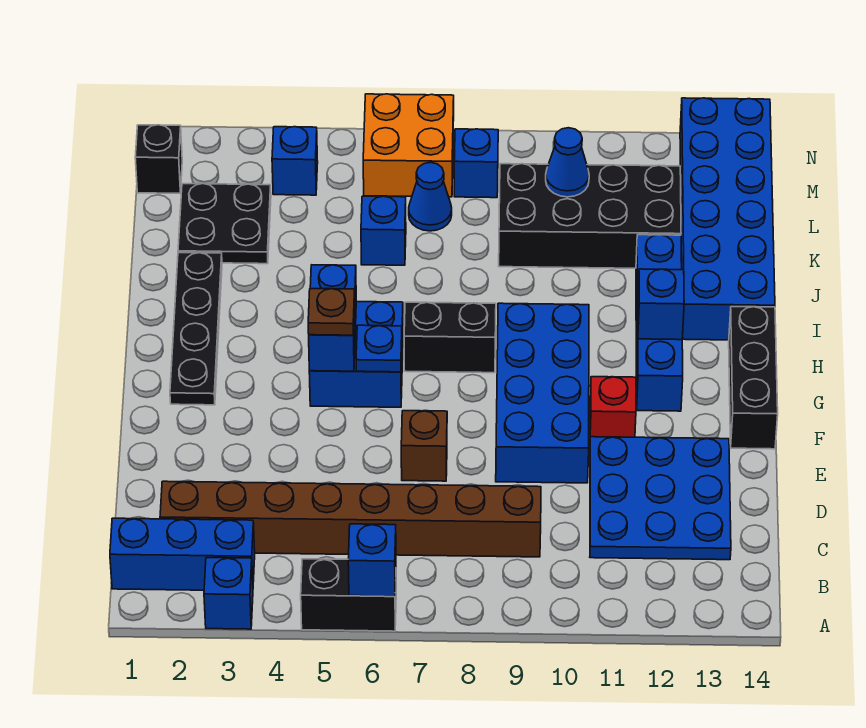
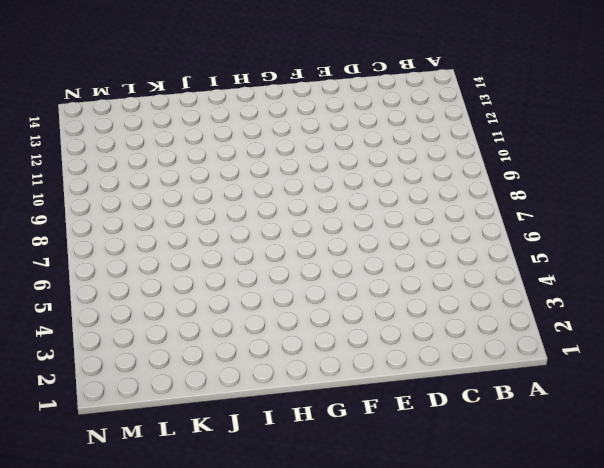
none -> blue 1x1 brick [204,558,253,629]
none -> black 1x2 brick [301,559,396,631]
none -> blue 1x3 brick [110,518,255,590]

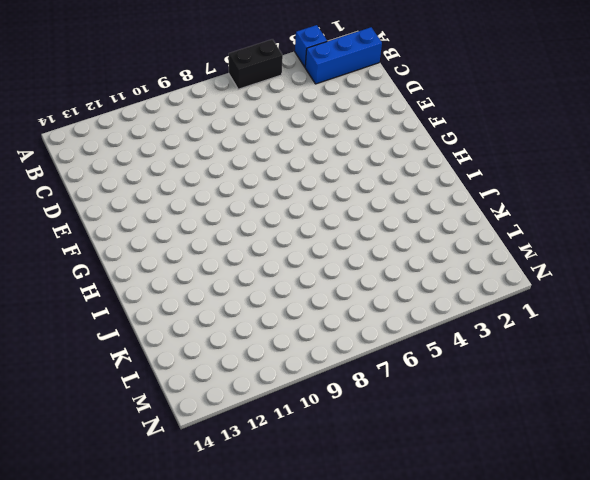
none -> brown 1x8 brick [160,481,541,557]
none -> blue 3x3 plate [590,437,731,560]
none -> brown 1x1 brick [401,411,447,481]

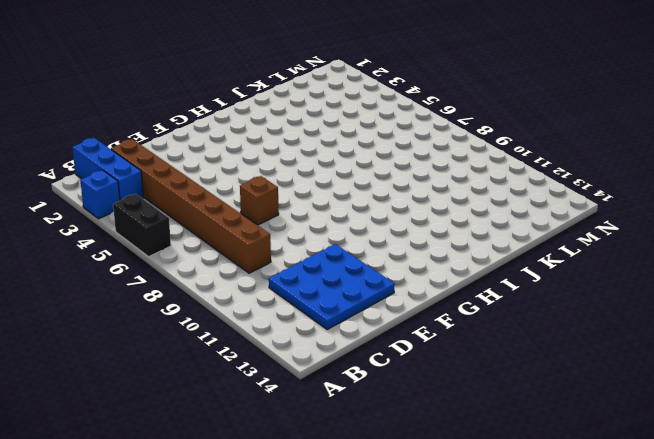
none -> blue 2x4 brick [496,303,589,483]
none -> red 1x1 brick [590,377,636,437]
none -> black 1x3 brick [729,307,778,449]

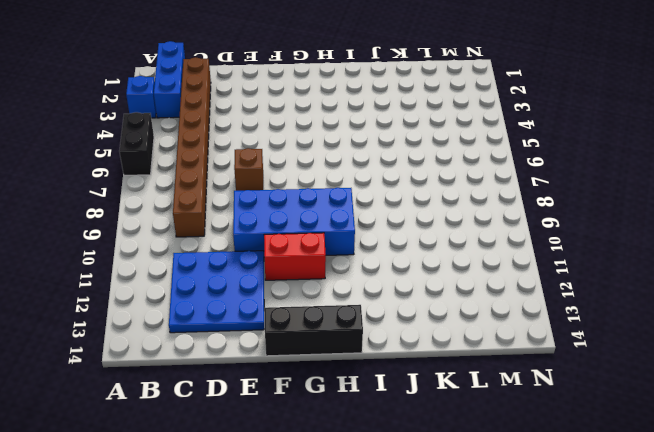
red 1x2 brick [264,233,326,280] -> red 1x1 brick [590,377,636,437]
none -> black 1x4 plate [170,253,222,405]
none -> blue 2x2 brick [309,302,403,407]
none -> blue 1x4 brick [636,235,683,411]

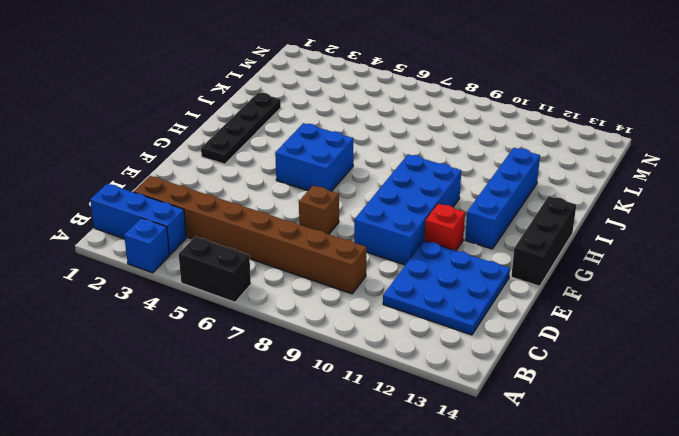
none -> black 1x2 brick [404,302,496,373]
none -> blue 2x6 brick [680,98,775,340]
none -> black 2x2 plate [178,184,271,264]

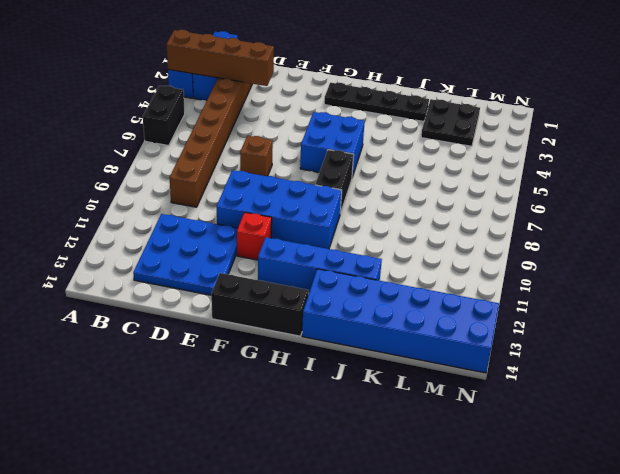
brown 1x4 brick [166,30,274,86] -> none
none -> blue 1x1 brick [361,196,406,265]
none -> black 2x4 brick [499,164,681,268]
none -> blue 1x1 cone [409,162,452,231]

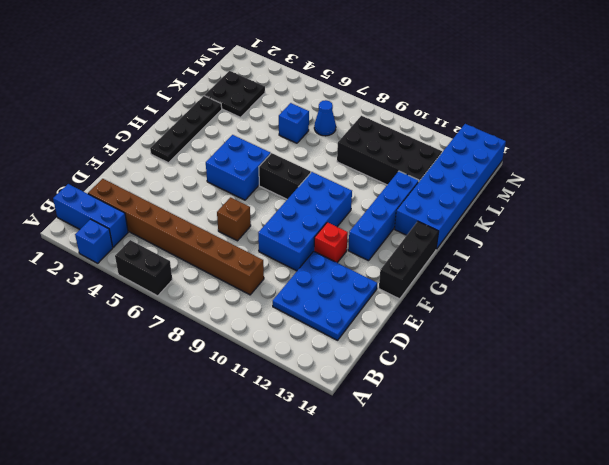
none -> black 1x1 brick [135,125,182,193]
none -> blue 1x1 brick [272,127,318,195]
none -> orange 2x2 brick [363,94,454,197]

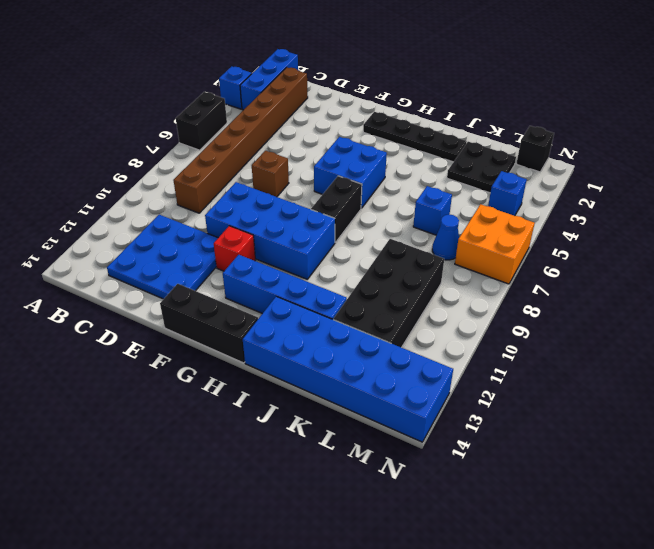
none -> blue 1x1 brick [454,129,498,198]
none -> blue 1x1 brick [348,524,396,596]
none -> blue 1x2 brick [309,265,356,371]

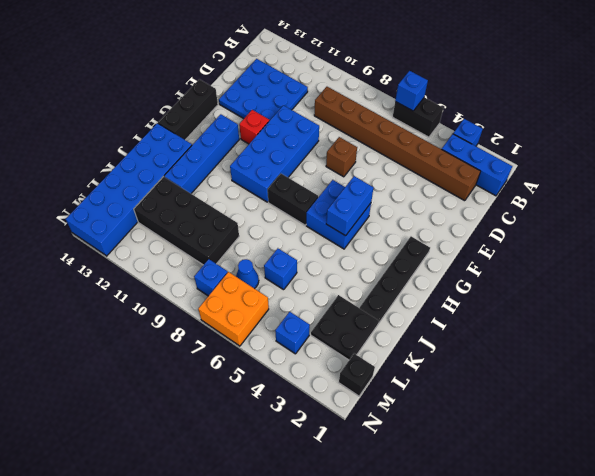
none -> blue 1x1 plate [356,325,402,372]
none -> blue 1x1 brick [638,269,684,340]
none -> blue 1x1 cone [546,128,589,197]

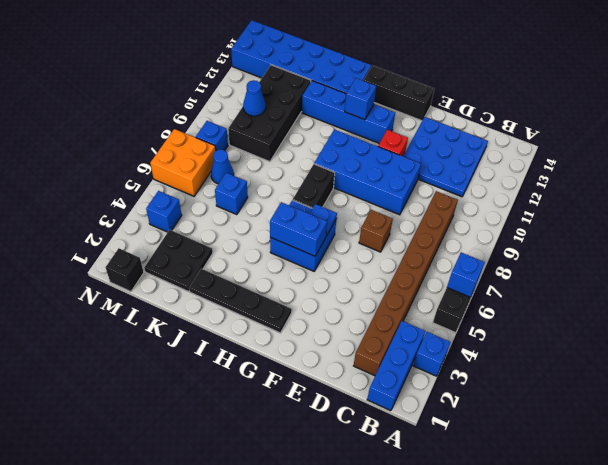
none -> brown 1x1 plate [308,289,355,335]

